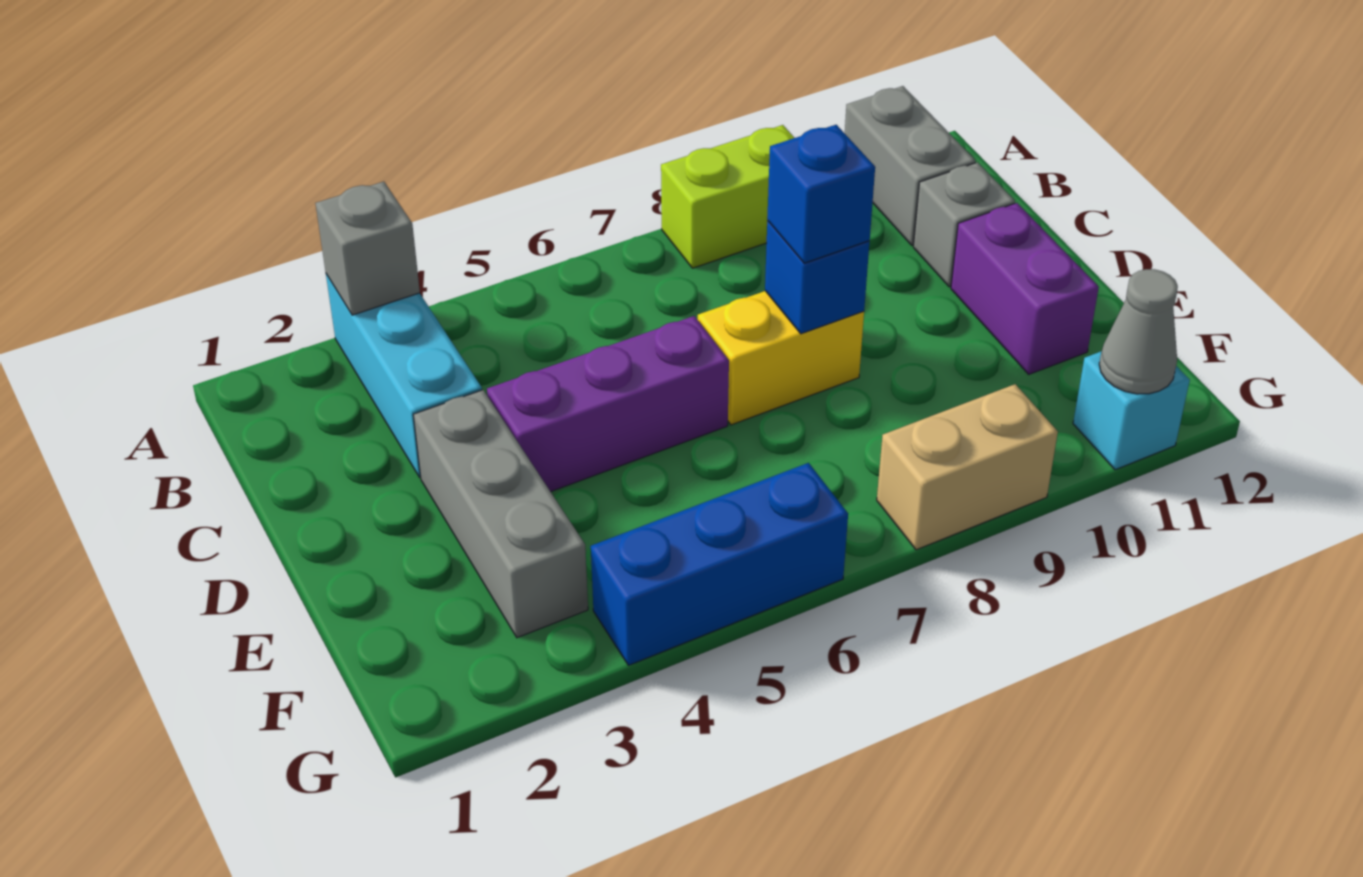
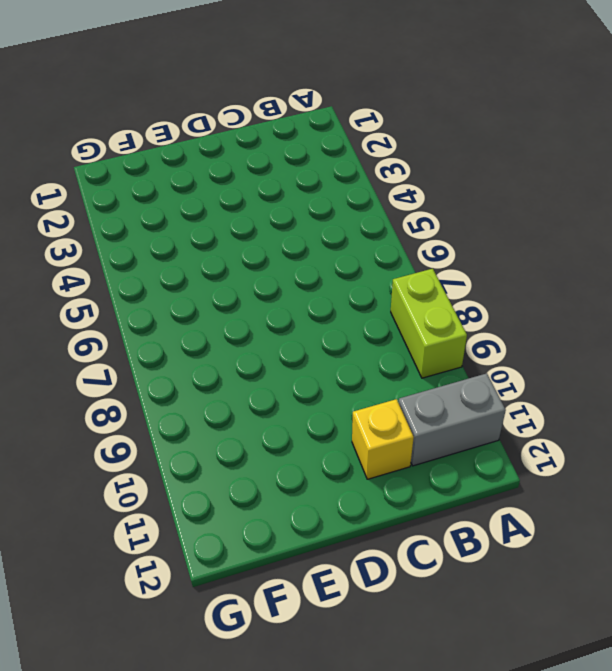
yellow 1x1 brick [352,399,414,479] -> grey 1x1 brick [913,162,1015,287]
none -> cyan 1x3 brick [326,274,482,477]
none -> grey 1x3 brick [413,390,588,638]
none -> purple 1x3 brick [487,316,729,492]

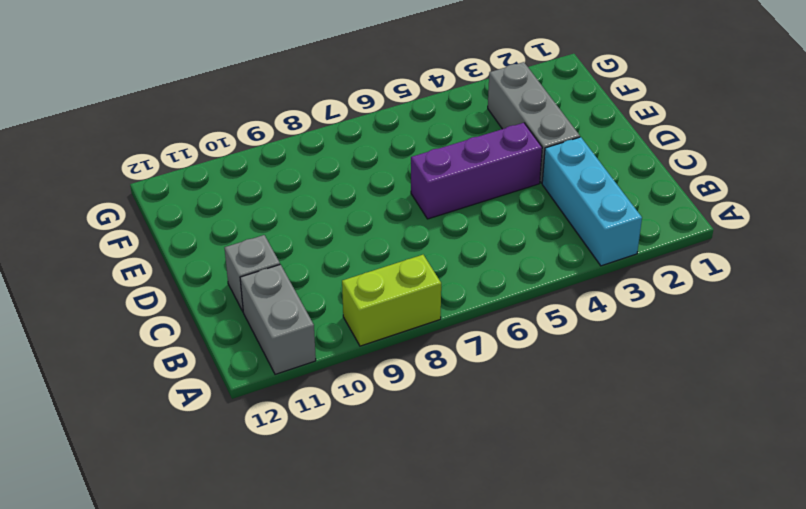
none -> yellow 1x2 brick [698,291,864,425]
none -> purple 1x2 brick [951,203,1099,374]
none -> blue 1x3 brick [591,463,848,665]

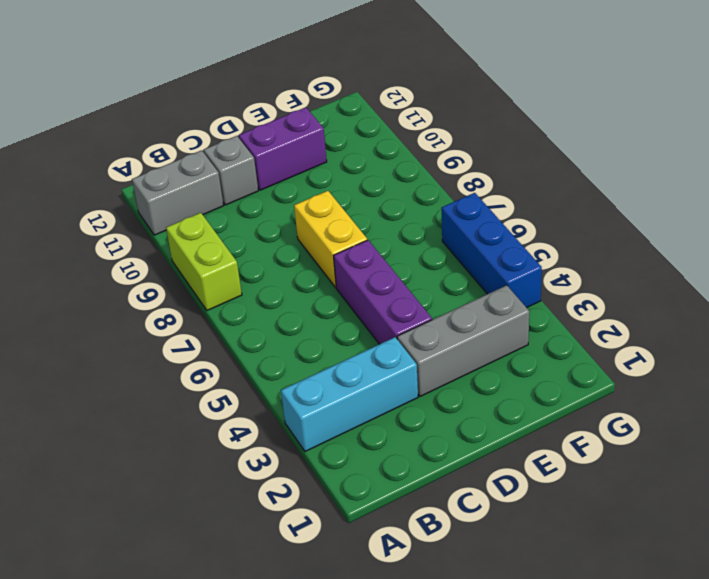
none -> tan 1x2 brick [877,384,1058,550]
none -> cyan 1x1 brick [1073,352,1190,470]
none -> grey 1x1 brick [316,182,420,315]

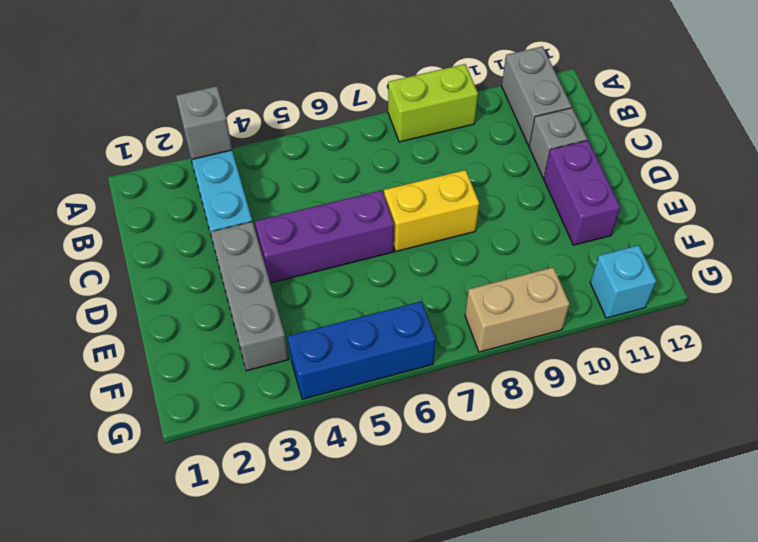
none -> blue 1x1 brick [765,221,869,334]
none -> grey 1x1 cone [1099,269,1178,394]
none -> blue 1x1 brick [767,125,875,263]

